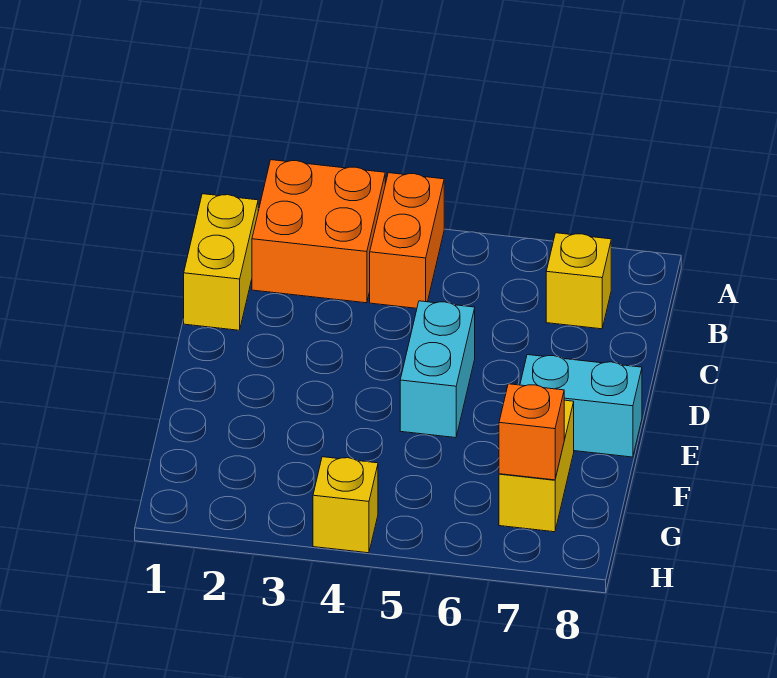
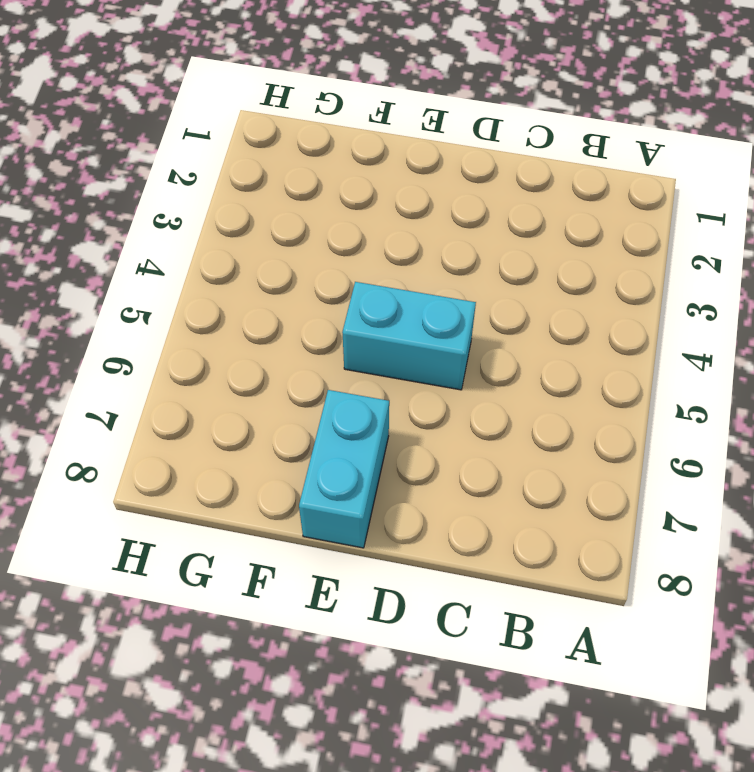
none -> orange 2x2 brick [252,160,385,303]
none -> orange 1x2 brick [370,173,444,308]

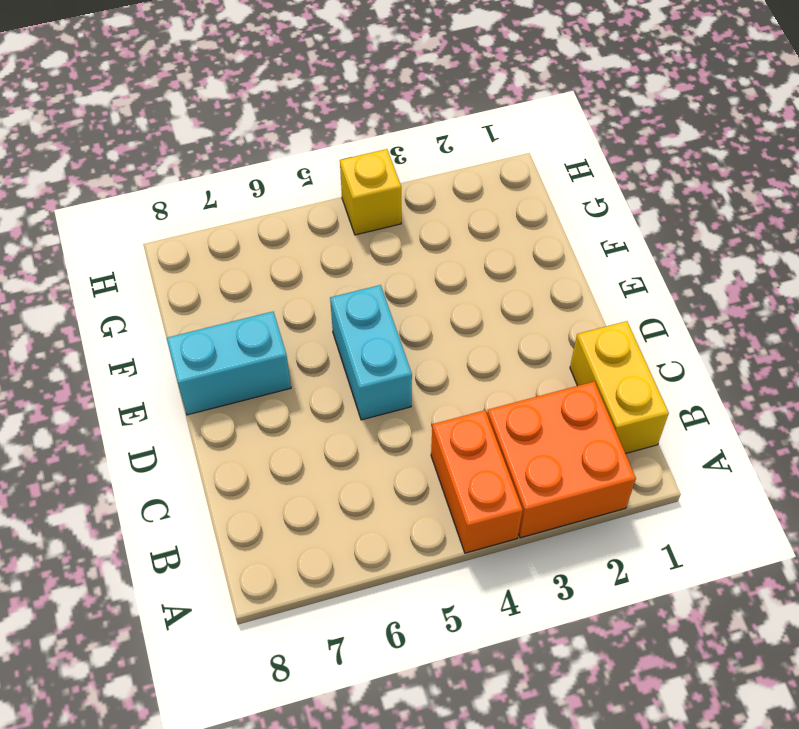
none -> yellow 1x1 brick [546,233,611,329]
none -> yellow 1x2 brick [499,400,574,532]

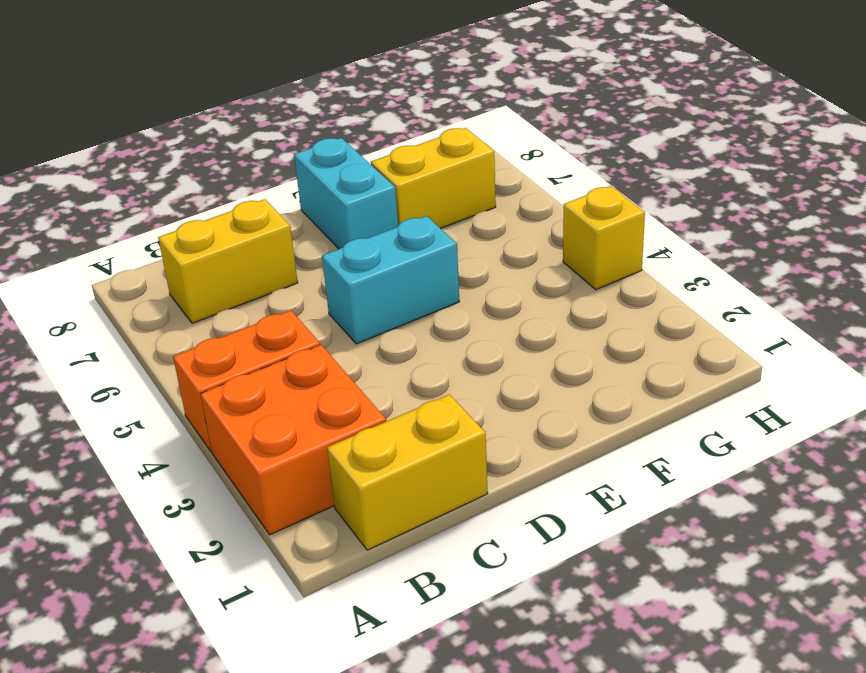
yellow 1x2 brick [158,199,298,323] -> yellow 1x1 brick [546,233,611,329]
none -> orange 1x1 brick [499,384,564,480]

